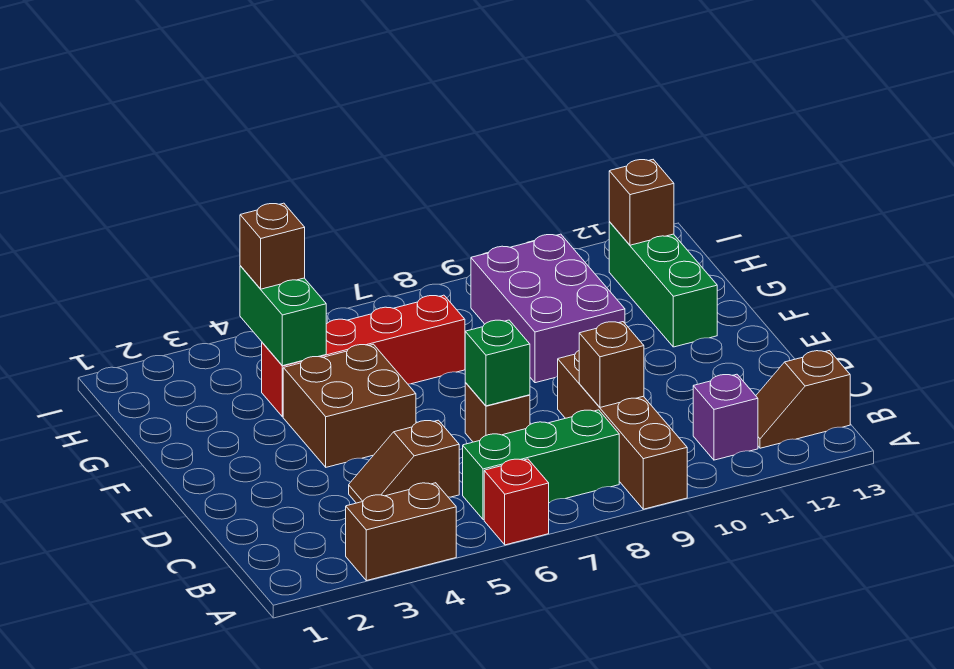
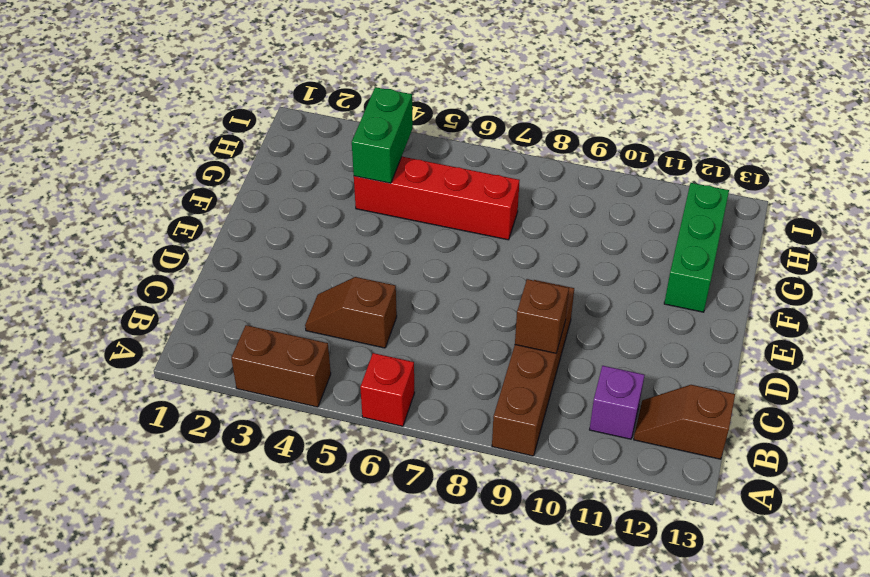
none -> green 1x3 brick [463,410,619,520]
none -> brown 1x1 brick [465,383,530,442]
none -> brown 2x2 brick [283,344,416,467]

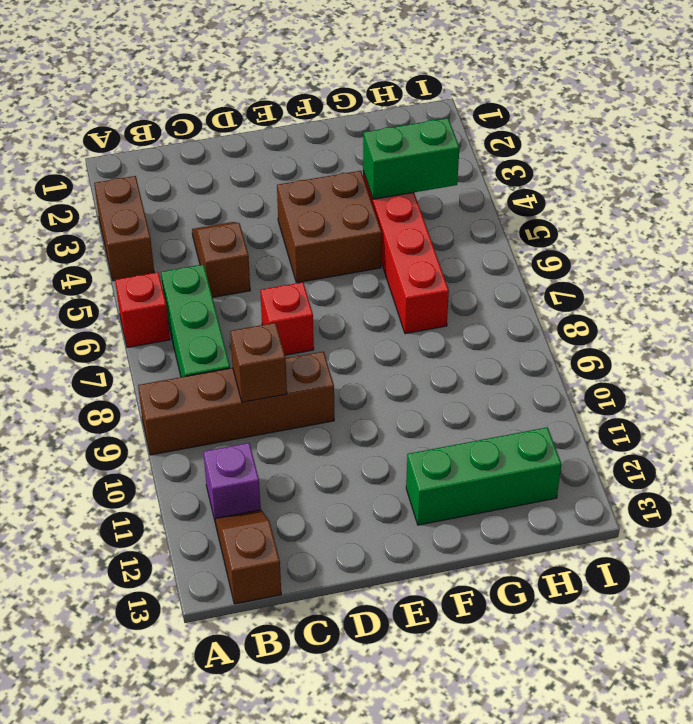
red 1x1 brick [260,282,314,355] -> brown 1x1 brick [465,383,530,442]
none -> purple 2x3 brick [471,234,625,383]
none -> green 1x1 brick [465,320,530,406]
none -> brown 1x1 brick [609,160,674,245]

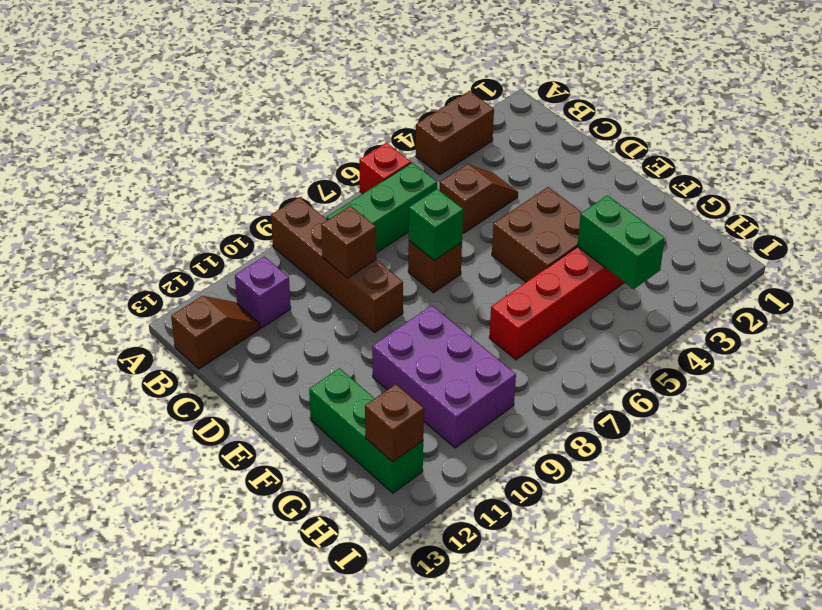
none -> brown 1x1 brick [240,203,305,289]

